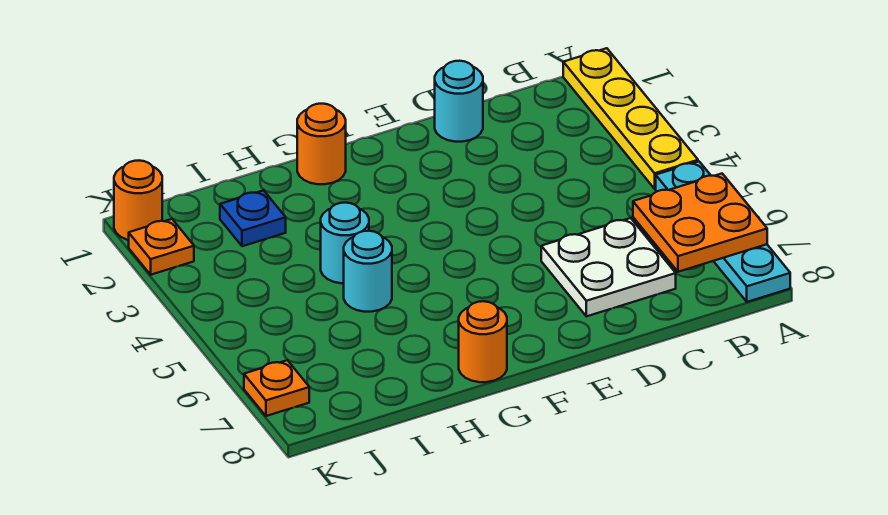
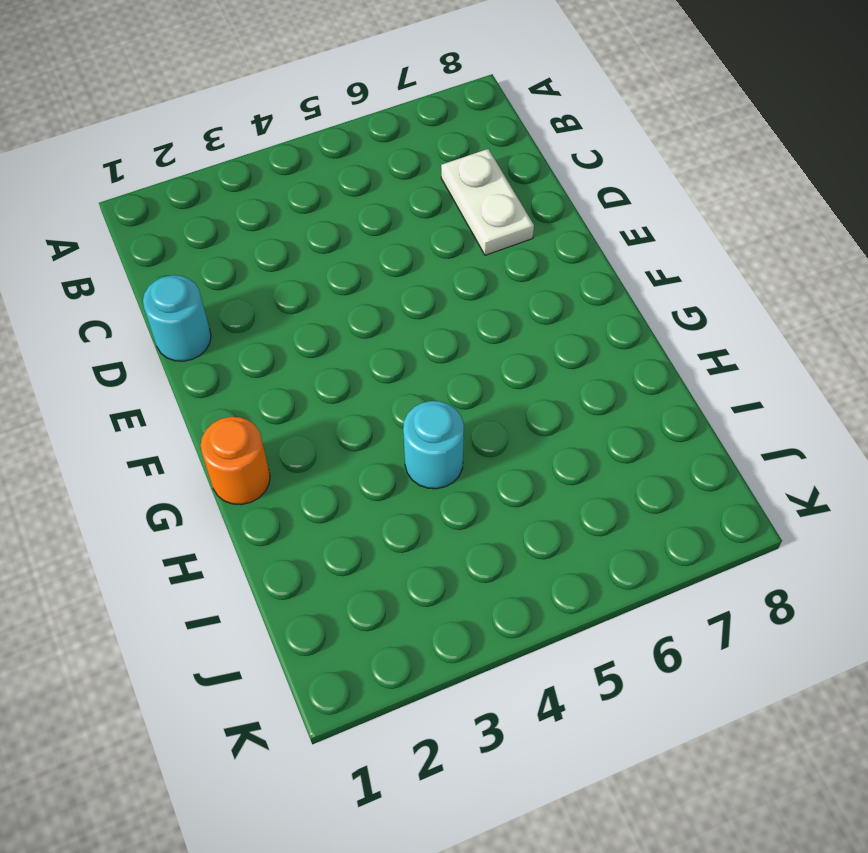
white 1x2 plate [441,149,534,255] -> white 2x2 plate [541,218,676,316]
none -> yellow 1x4 plate [563,48,698,189]
none -> cyan 1x4 plate [656,161,790,302]
none -> orange 1x1 round brick [459,301,507,382]

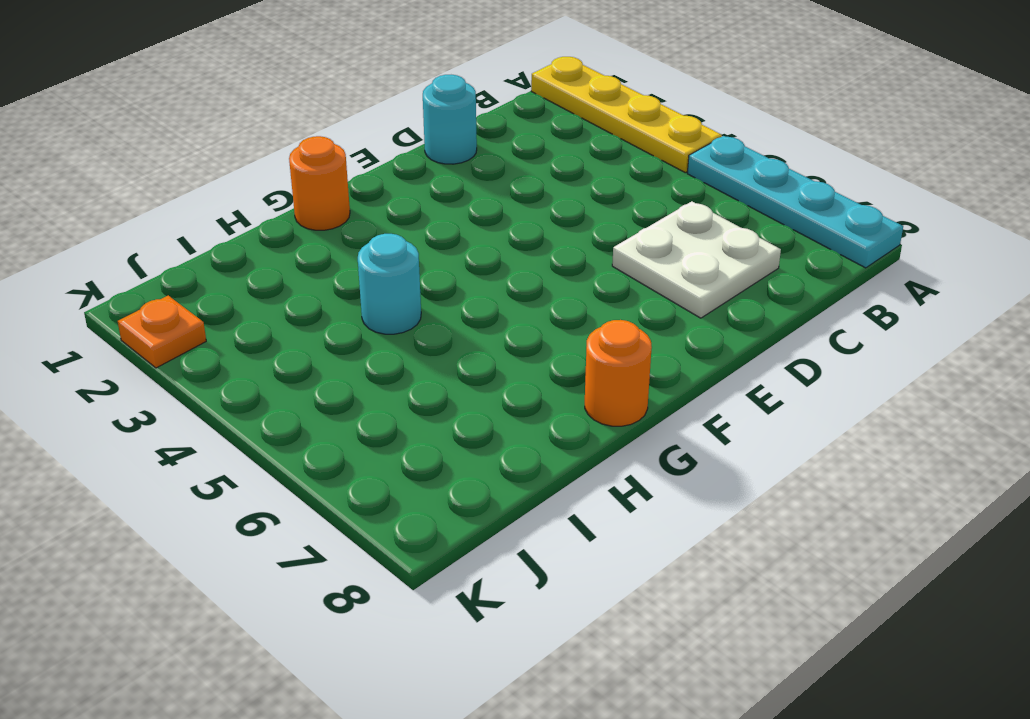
none -> cyan 1x1 round brick [344,231,392,312]
none -> blue 1x1 plate [220,190,286,246]
none -> orange 1x1 round brick [114,161,162,240]

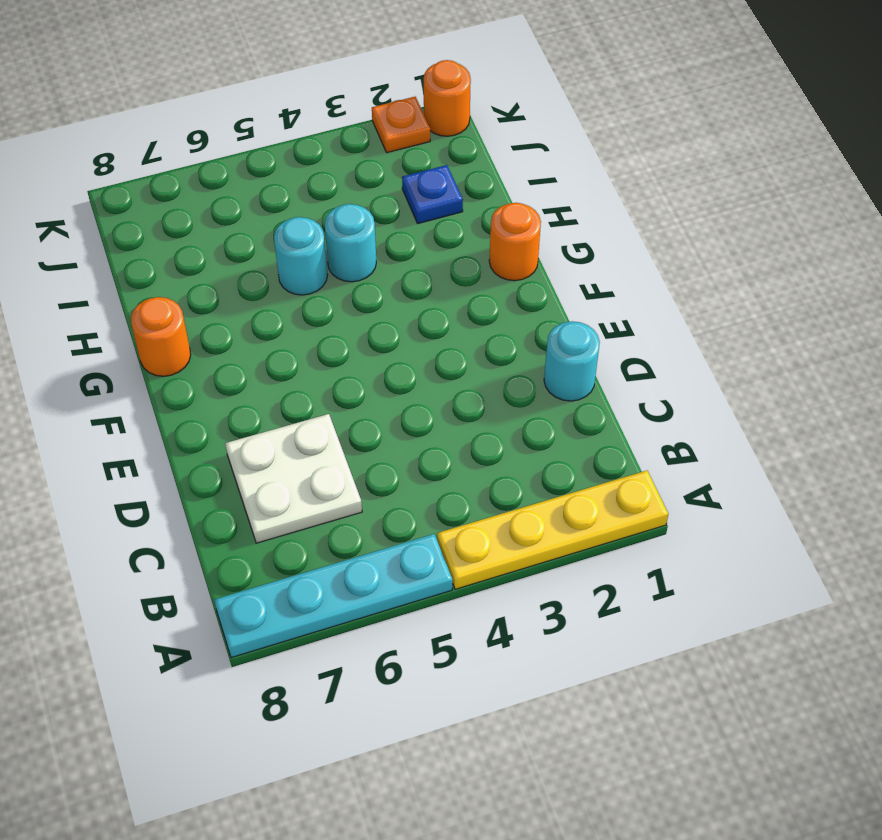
none -> orange 1x1 plate [244,360,309,416]
none -> orange 2x2 plate [633,174,767,272]

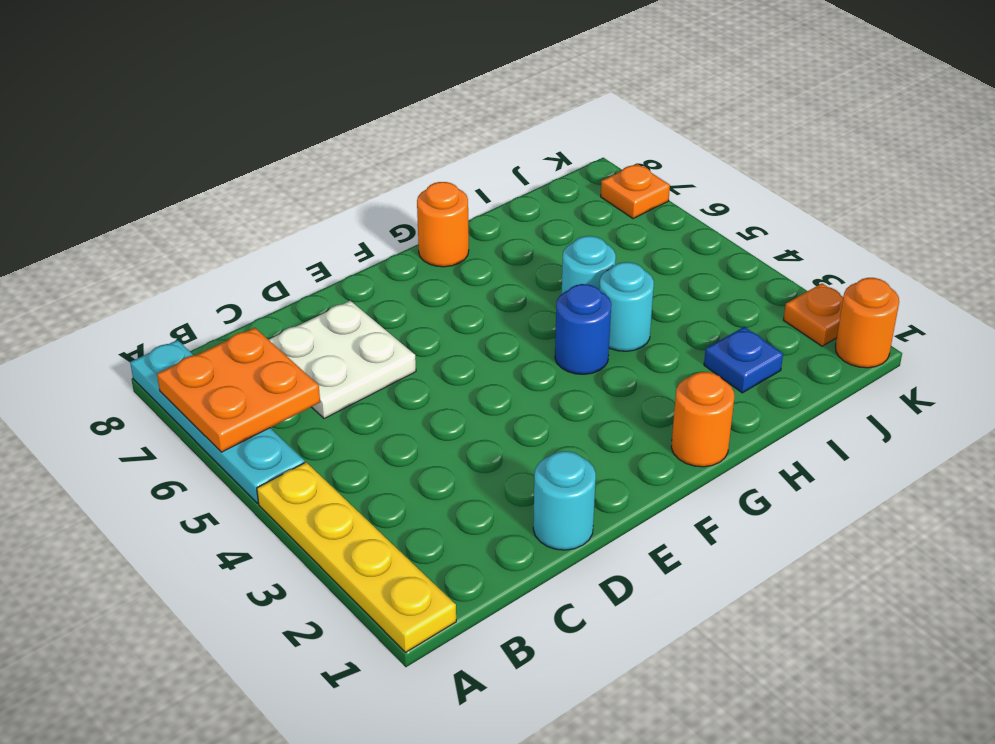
blue 1x1 round brick [555,284,611,374] -> none

